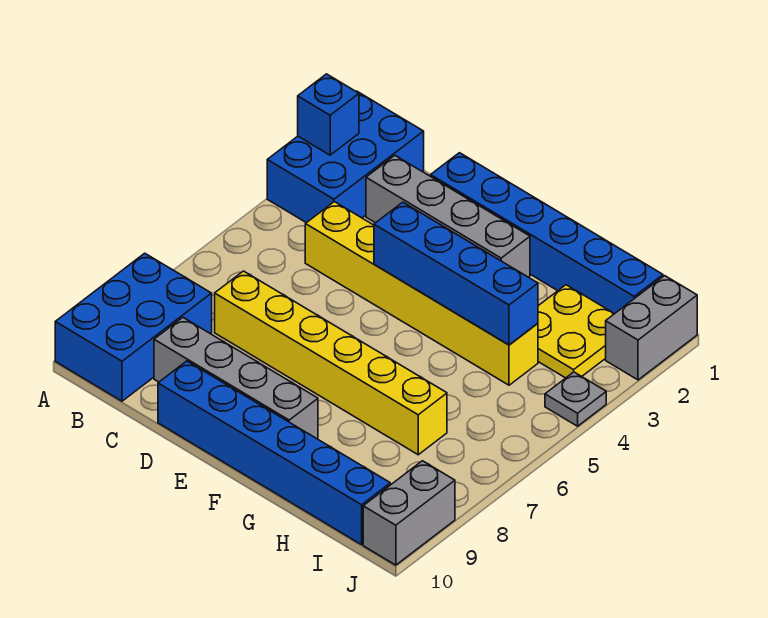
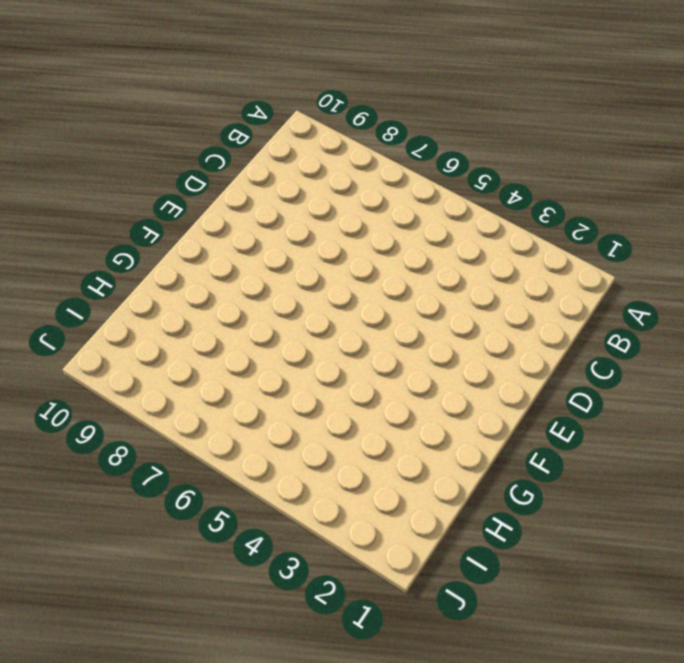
none -> blue 2x3 brick [267,91,424,223]
none -> blue 2x3 brick [55,253,212,401]
none -> grey 1x4 brick [366,156,530,277]

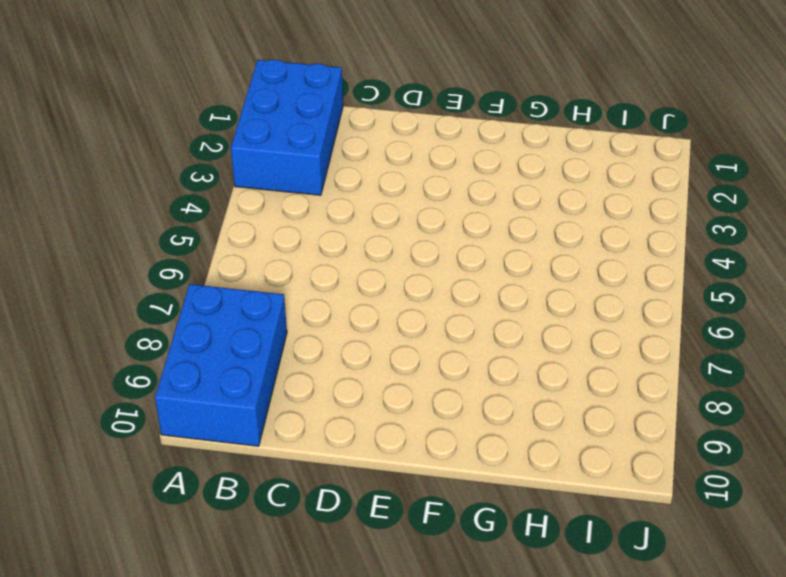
none -> grey 1x4 brick [366,156,530,277]
none -> yellow 1x6 brick [305,202,538,385]
none -> yellow 1x6 brick [215,271,447,455]

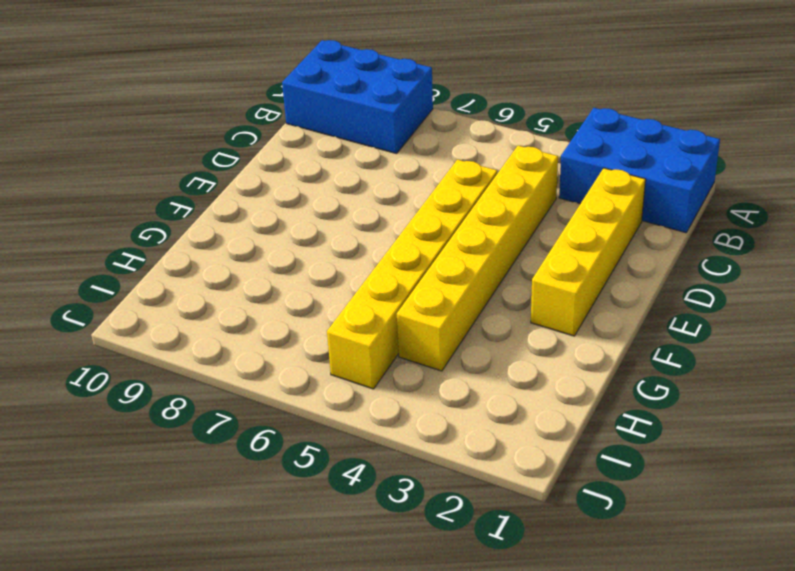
yellow 1x4 brick [531,168,646,336] -> grey 1x4 brick [366,156,530,277]
yellow 1x6 brick [327,160,497,389] -> yellow 1x6 brick moved to [215,271,447,455]
none -> grey 1x4 brick [154,318,318,439]
none -> blue 1x6 brick [431,153,663,314]
none -> blue 1x6 brick [158,361,390,545]

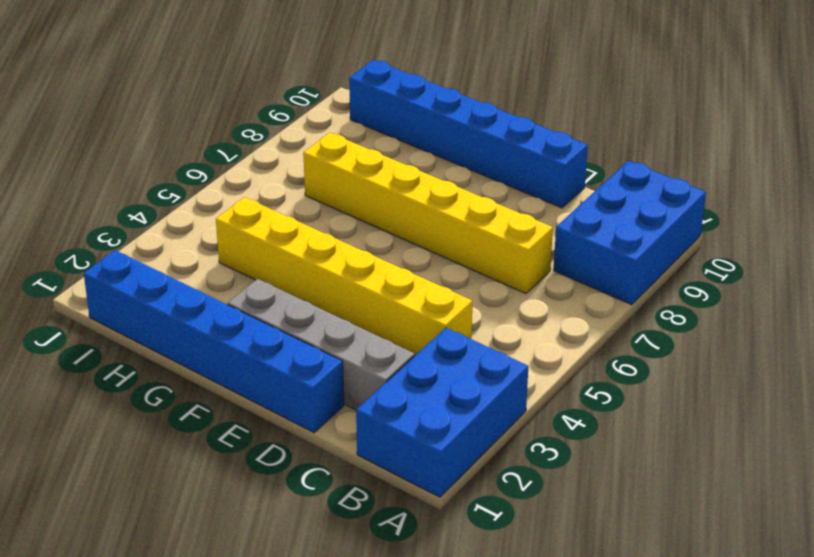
none -> grey 1x4 brick [154,318,318,439]
none -> yellow 2x2 plate [538,285,614,378]
none -> grey 1x2 brick [606,276,697,380]

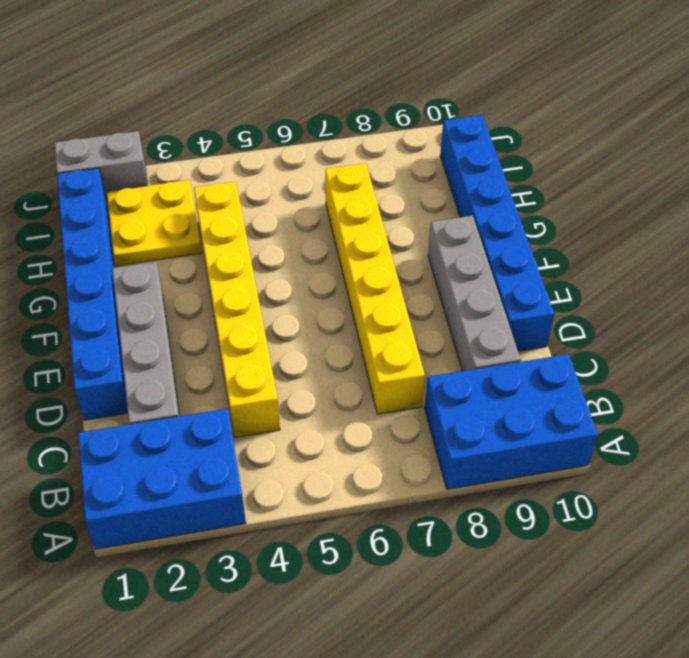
none -> grey 1x1 plate [545,372,606,426]
none -> grey 1x2 brick [363,461,455,565]
none -> blue 1x1 brick [298,74,359,155]

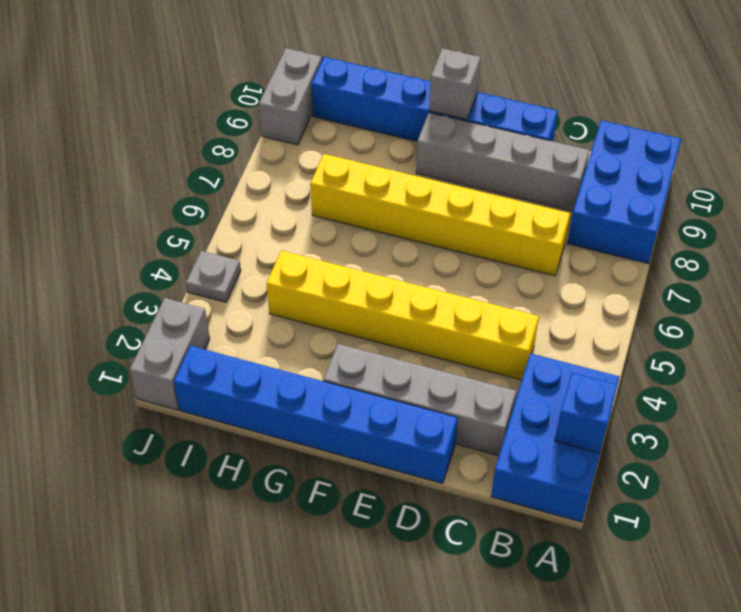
grey 1x1 brick [429,48,481,119] -> none
none -> yellow 2x2 plate [538,285,614,378]
none -> blue 1x4 brick [374,202,538,345]

